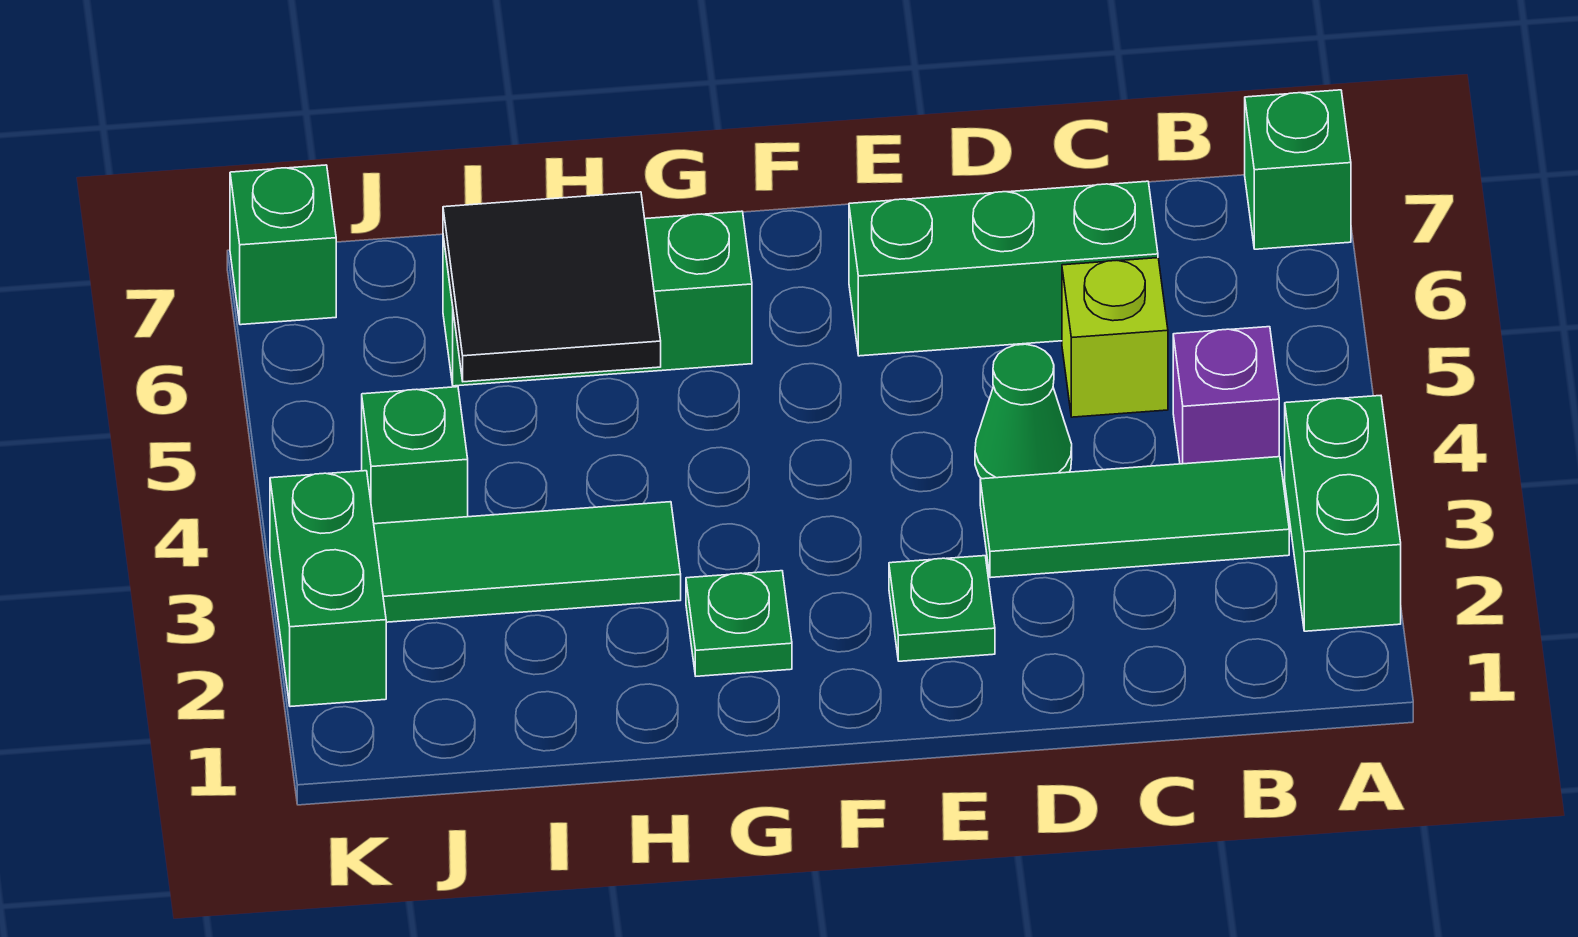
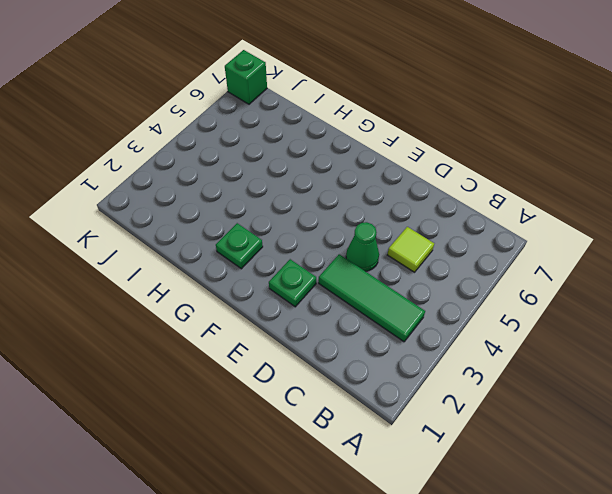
lime 1x1 tile [388,227,434,272] -> lime 1x1 brick [1062,258,1168,417]
none -> green 1x2 brick [1285,396,1401,631]
none -> green 1x1 brick [1245,90,1351,249]
none -> purple 1x1 brick [1173,327,1279,464]

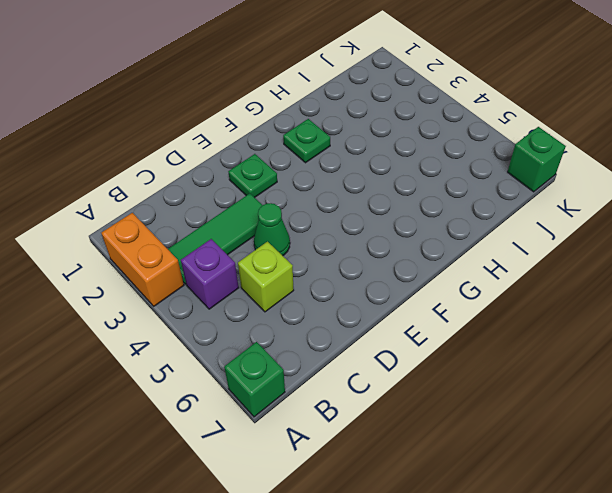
orange 1x2 brick [101,213,184,306] -> green 1x2 brick [1285,396,1401,631]
none -> green 1x3 brick [849,181,1158,356]
none -> green 1x3 brick [443,211,752,386]
none -> green 1x3 tile [374,502,681,622]

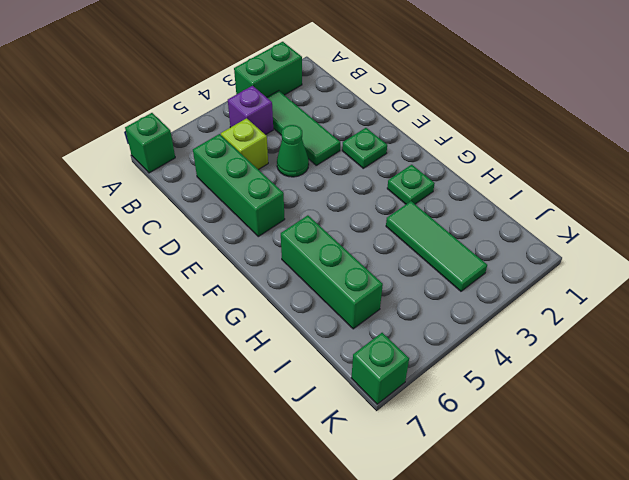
none -> green 1x1 brick [362,387,468,524]
none -> green 1x2 brick [270,471,386,707]
none -> black 2x2 tile [443,192,661,382]

